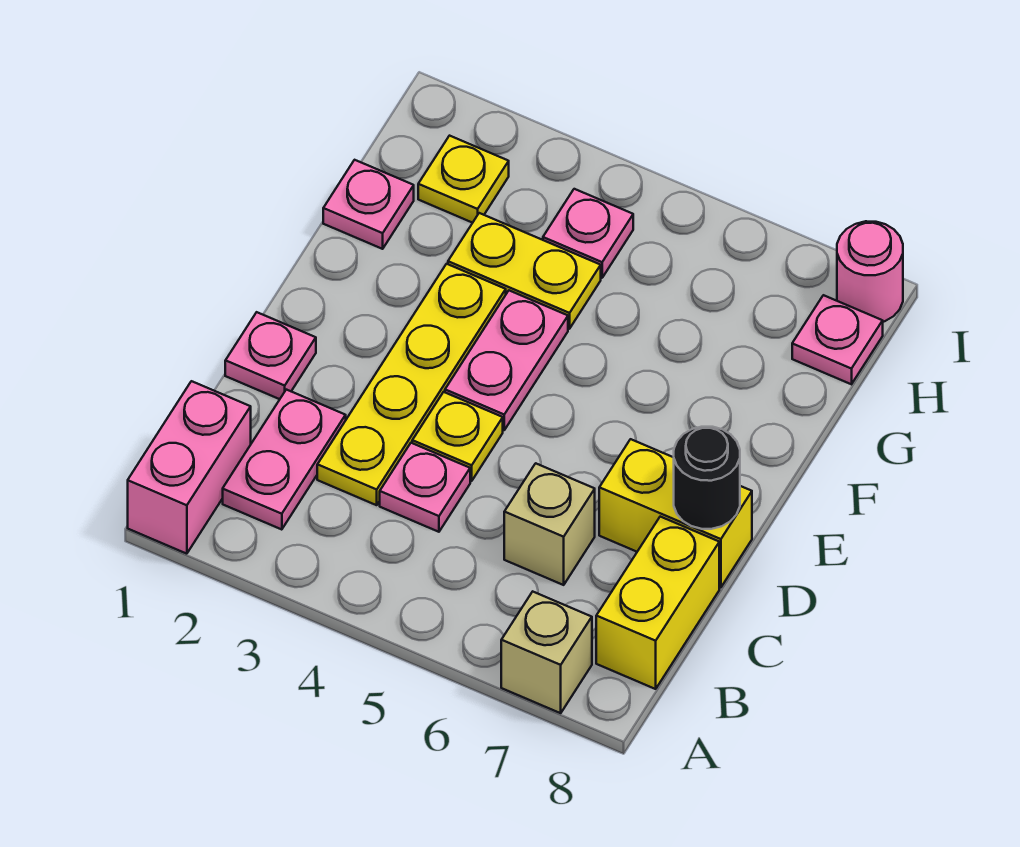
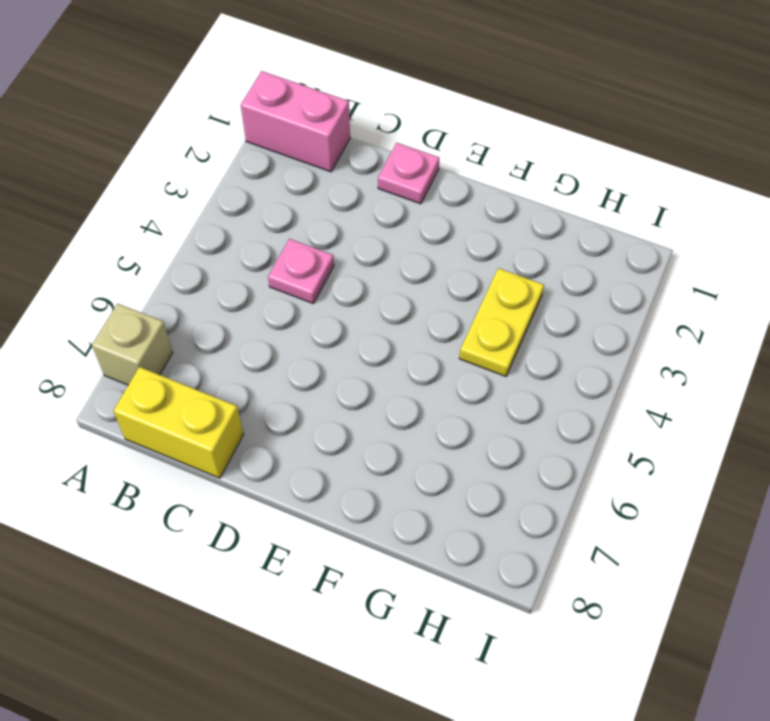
none -> pink 1x2 plate [223,390,346,530]
none -> yellow 1x4 plate [317,264,506,505]
none -> tan 1x1 brick [504,463,595,585]

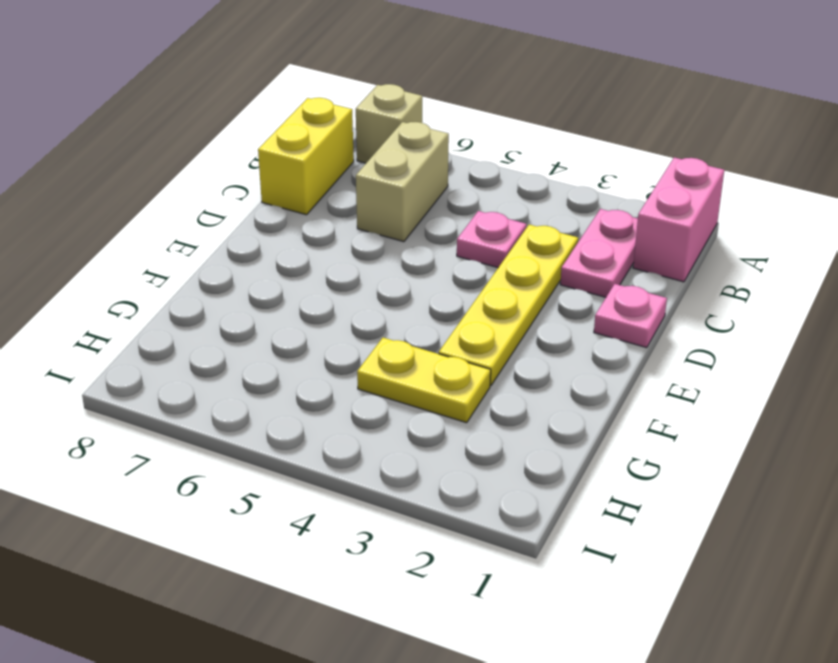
tan 1x2 brick [356,122,449,242] -> tan 1x1 brick [504,463,595,585]
none -> yellow 1x1 plate [412,392,503,481]
none -> yellow 1x2 brick [599,439,752,587]
none -> pink 1x2 plate [445,291,568,430]

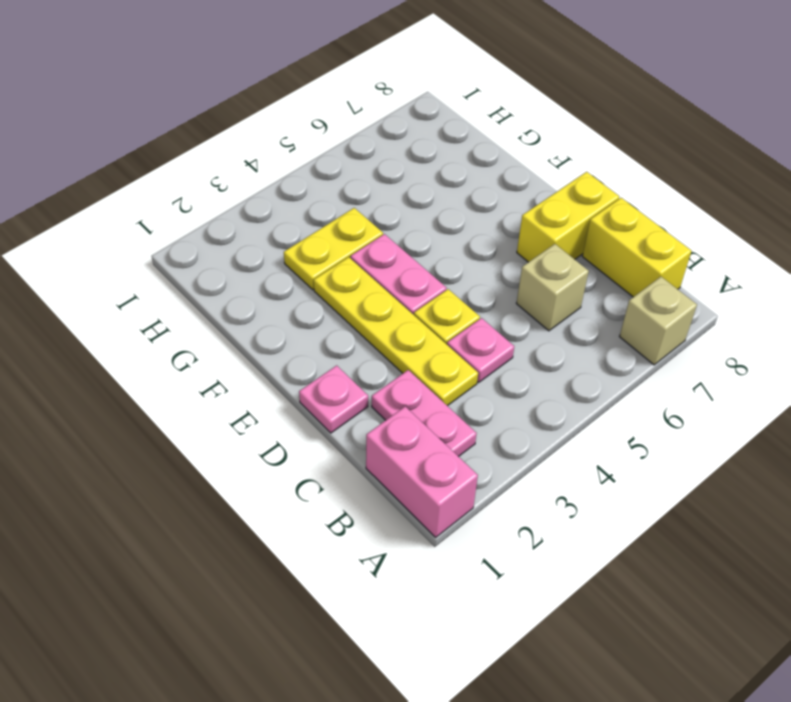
none -> pink 1x1 plate [323,160,414,249]
none -> yellow 1x1 plate [418,136,509,223]
none -> pink 1x1 plate [543,189,633,278]

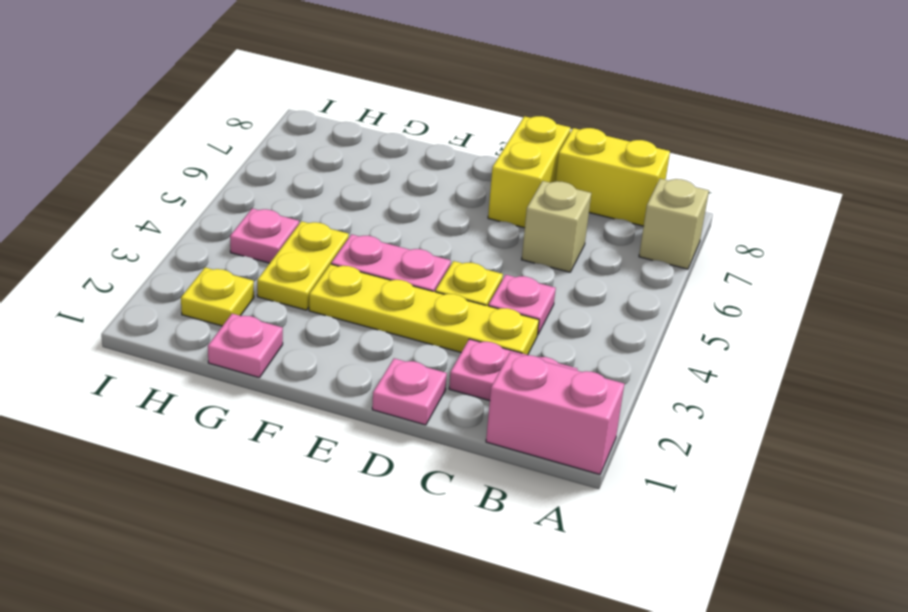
none -> pink 1x1 plate [792,295,883,384]
none -> pink 1x1 round brick [837,221,903,322]
none -> black 1x1 round brick [674,427,740,529]

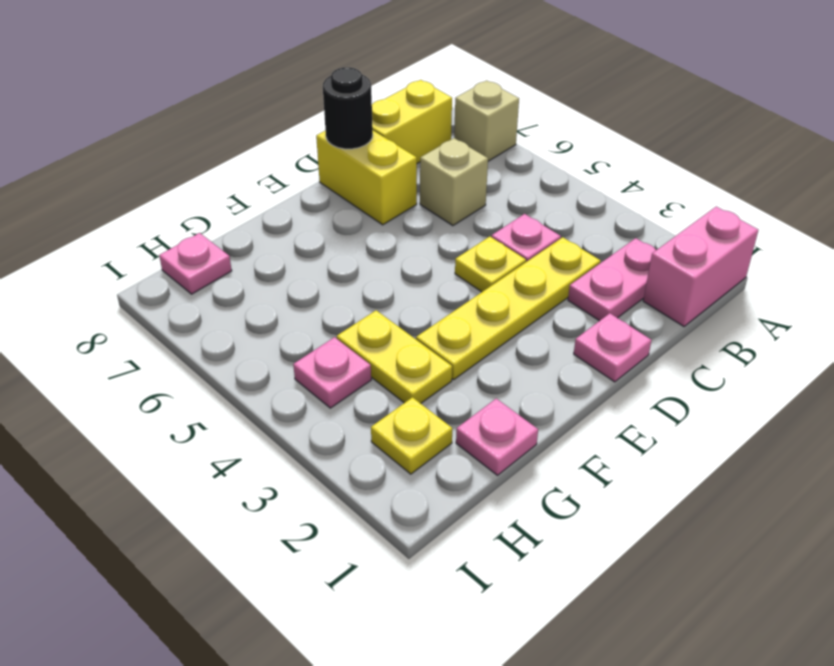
none -> pink 1x2 plate [445,291,568,430]
none -> pink 1x1 round brick [837,221,903,322]

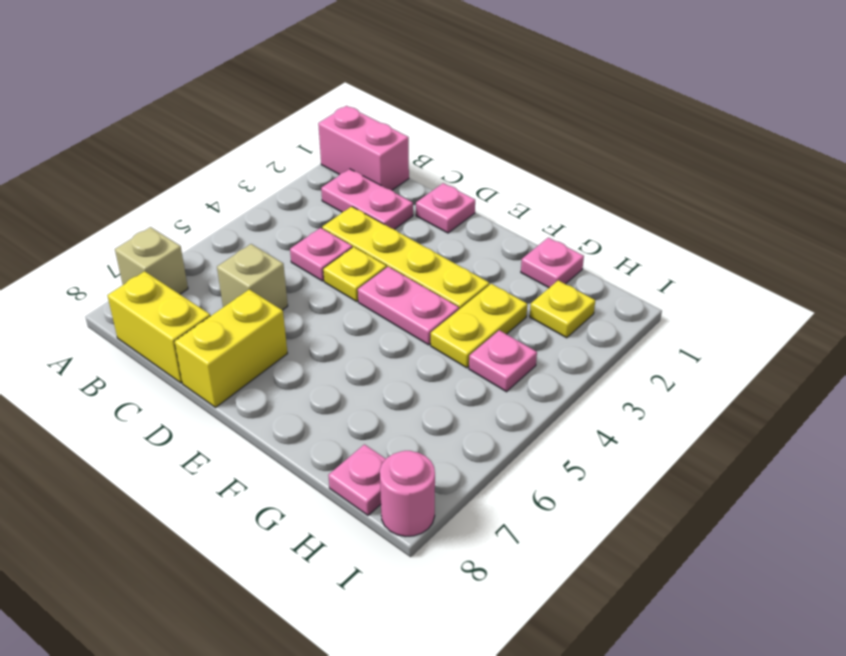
none -> black 1x1 round brick [674,427,740,529]

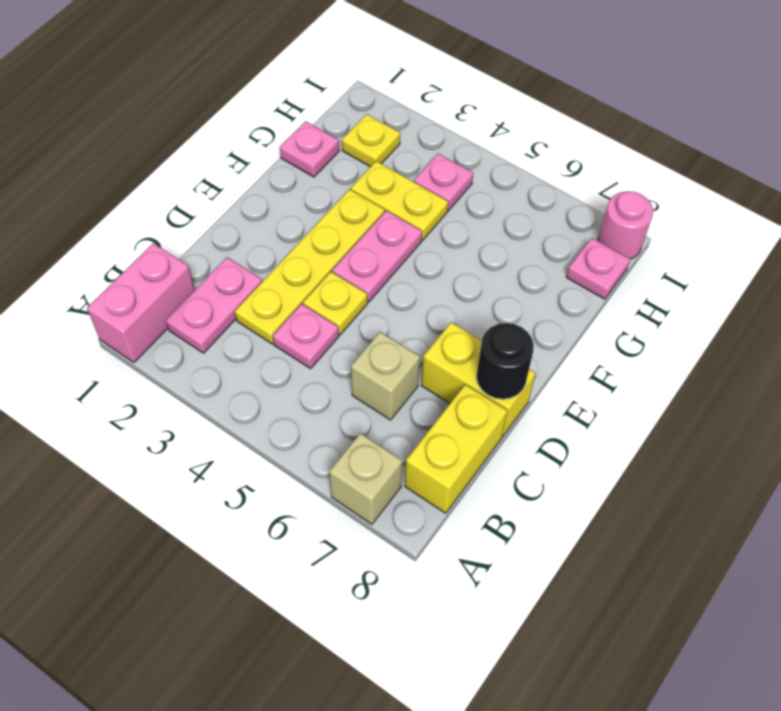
none -> pink 1x1 plate [225,312,316,399]

